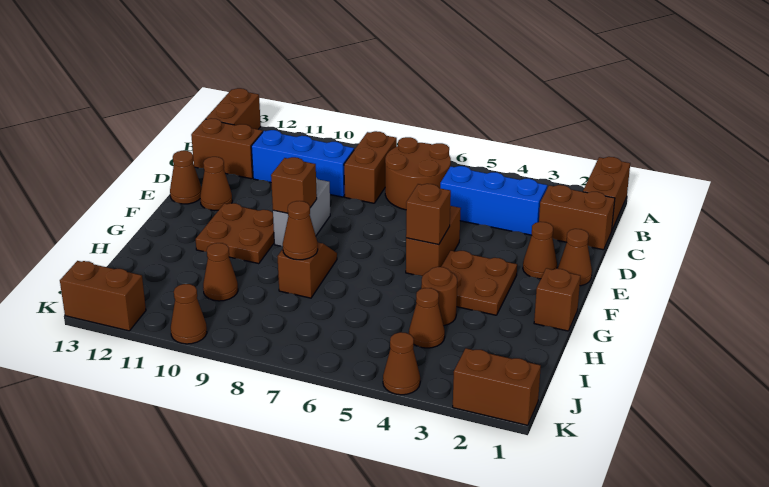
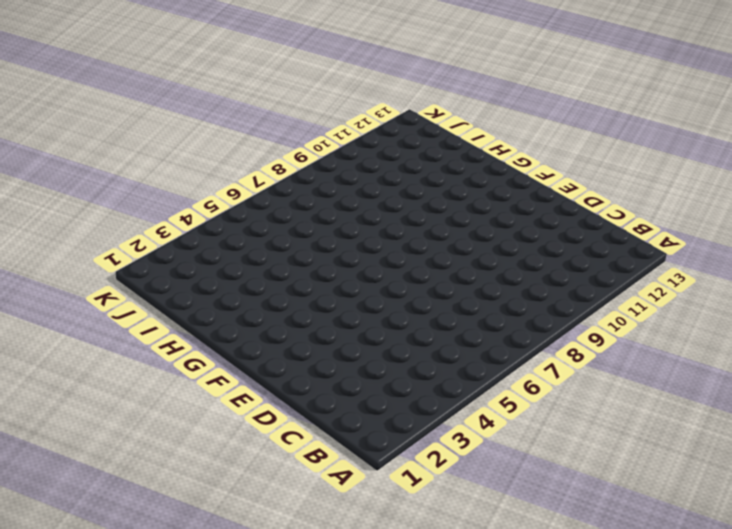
none -> brown 1x2 brick [583,157,630,230]
none -> brown 1x2 brick [206,88,261,129]
none -> brown 2x2 round brick [385,137,451,210]

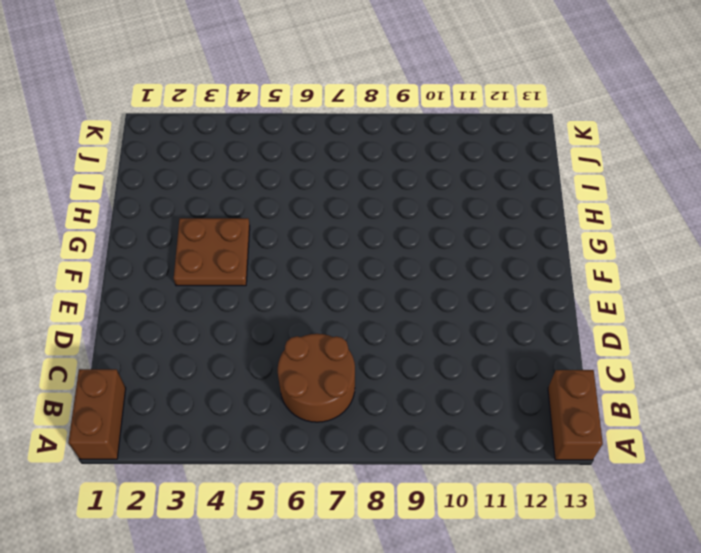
none -> brown 1x2 brick [344,131,397,203]
none -> brown 1x2 brick [539,185,615,250]
none -> blue 1x3 brick [440,166,547,235]

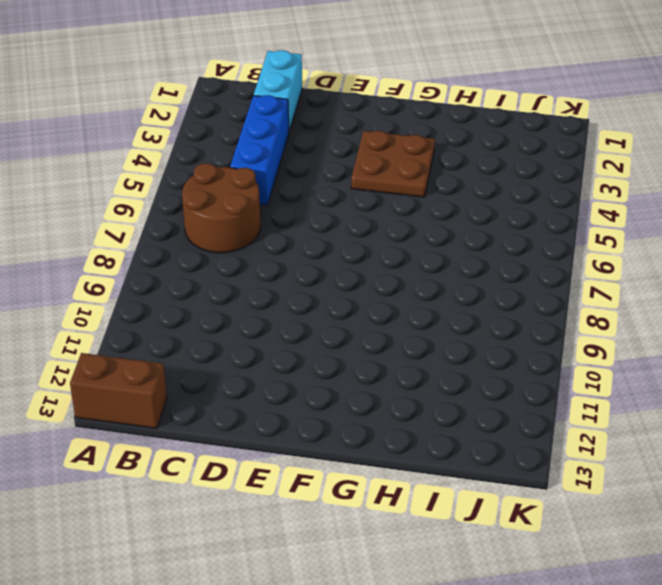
cyan 1x2 brick [254,50,302,131] -> brown 1x2 brick [539,185,615,250]
none -> brown 1x2 brick [583,157,630,230]
none -> brown 1x2 brick [344,131,397,203]
none -> blue 1x3 brick [251,130,354,197]

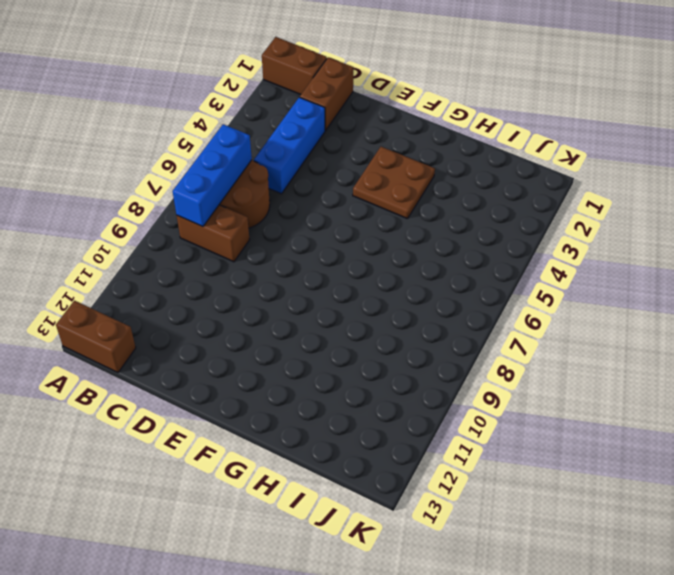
blue 1x3 brick [173,124,252,227] -> blue 1x3 brick moved to [251,130,354,197]
none -> brown 1x2 brick [191,118,263,179]
none -> brown 1x1 cone [558,229,592,286]
none -> brown 1x1 cone [523,222,557,279]

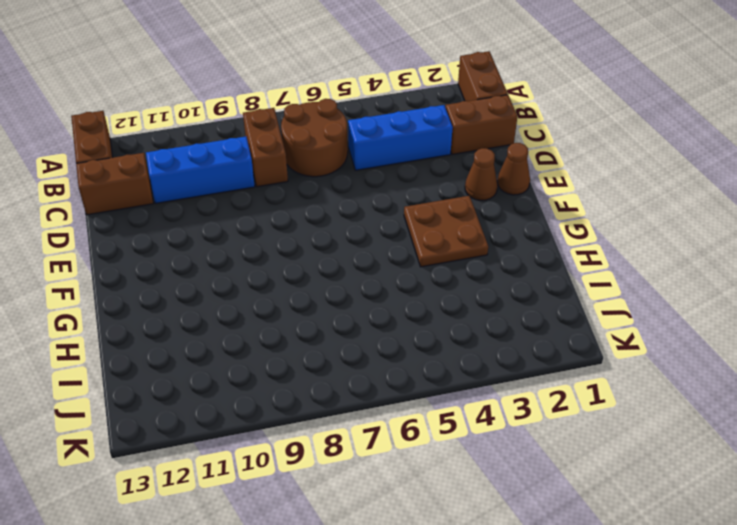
none -> brown 1x2 brick [406,206,461,276]
none -> grey 1x2 brick [273,178,330,246]
none -> brown 1x1 cone [200,157,232,211]

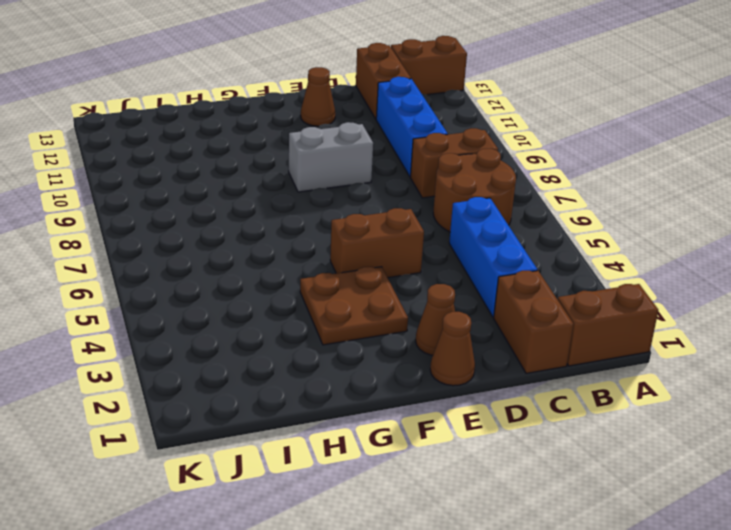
none -> brown 1x1 cone [170,151,201,204]
none -> brown 2x2 plate [196,203,274,264]
none -> brown 1x1 brick [534,268,580,331]

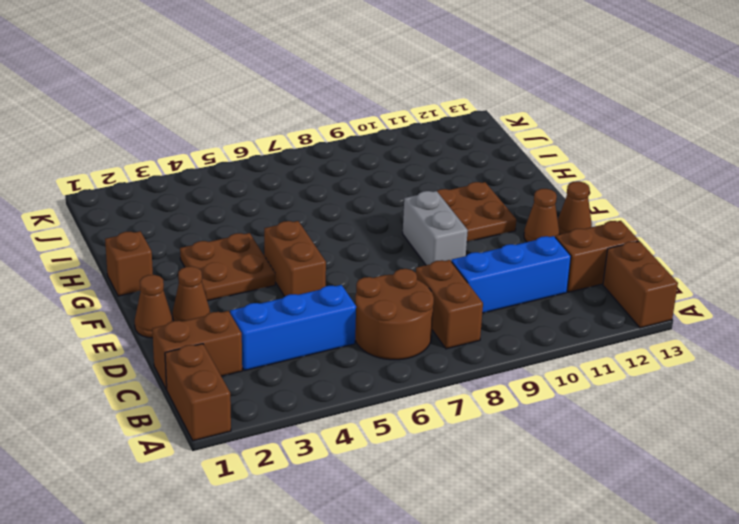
none -> brown 1x2 slope [277,242,337,298]
none -> brown 1x1 round brick [421,267,457,326]
none -> brown 1x1 cone [409,288,445,348]

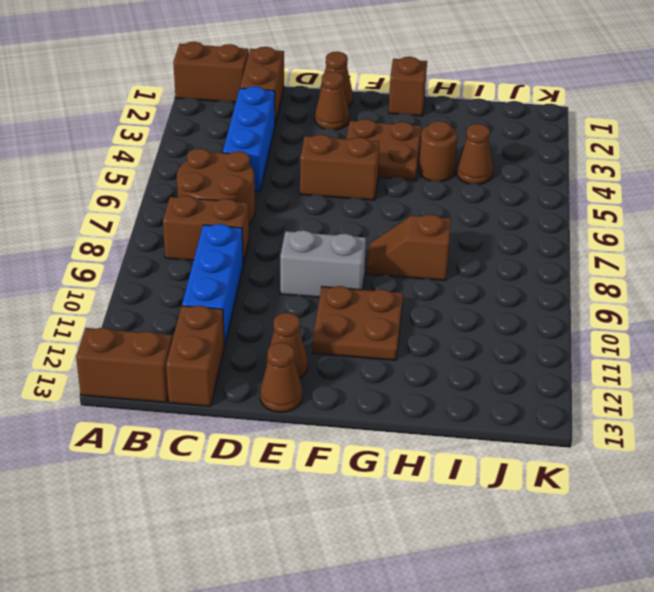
none -> brown 1x1 cone [203,243,238,301]
none -> brown 1x2 brick [453,348,541,425]
none -> brown 1x1 cone [383,332,420,395]

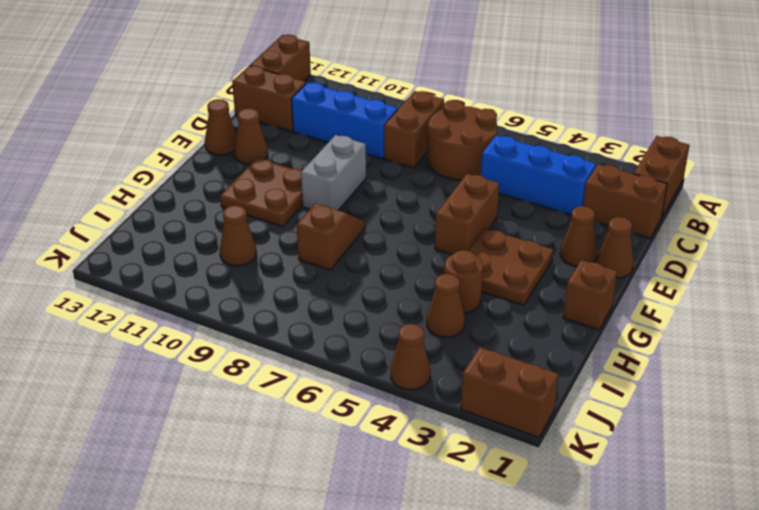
none -> brown 1x1 cone [171,284,207,344]
none -> brown 1x2 brick [60,261,146,331]
none -> brown 1x1 brick [406,184,451,245]

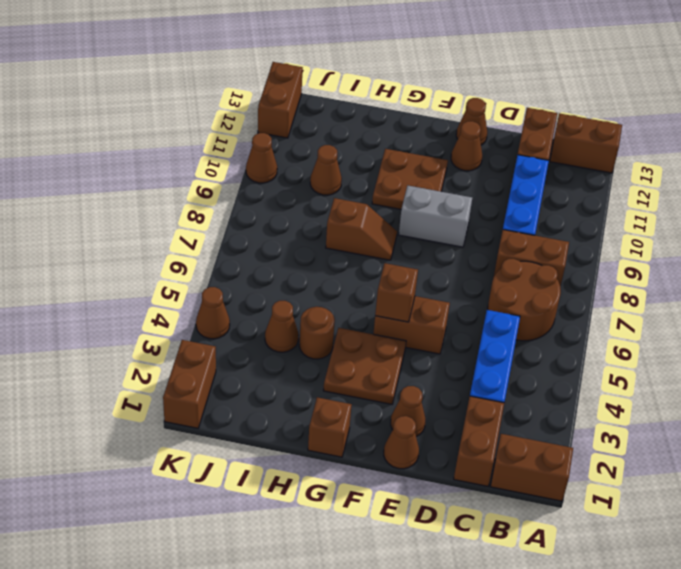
none -> brown 1x1 brick [271,157,317,213]
none -> brown 1x1 cone [283,201,318,260]

